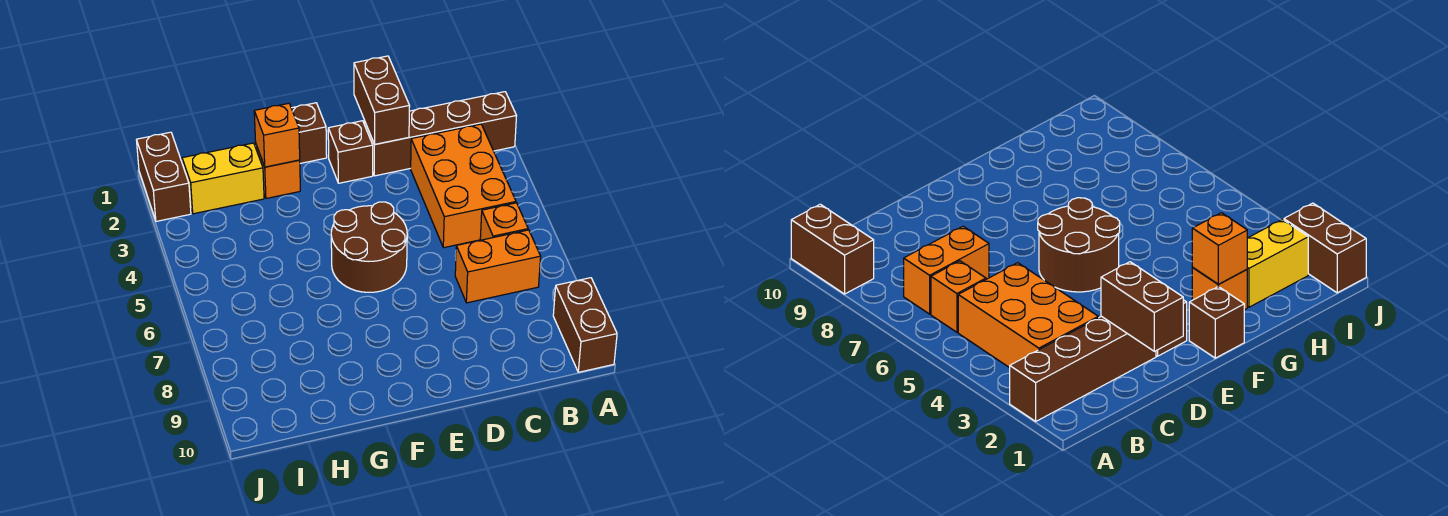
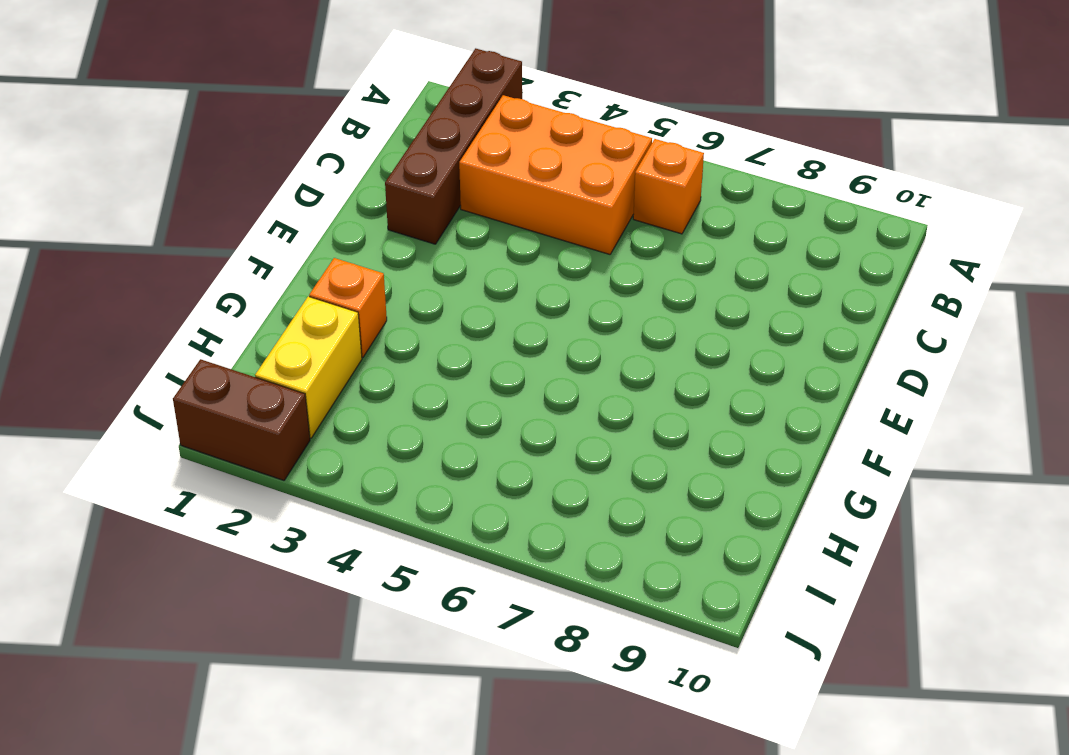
none -> brown 1x2 brick [553,278,617,372]
none -> orange 1x2 brick [455,230,541,303]
none -> brown 1x1 brick [328,121,373,183]

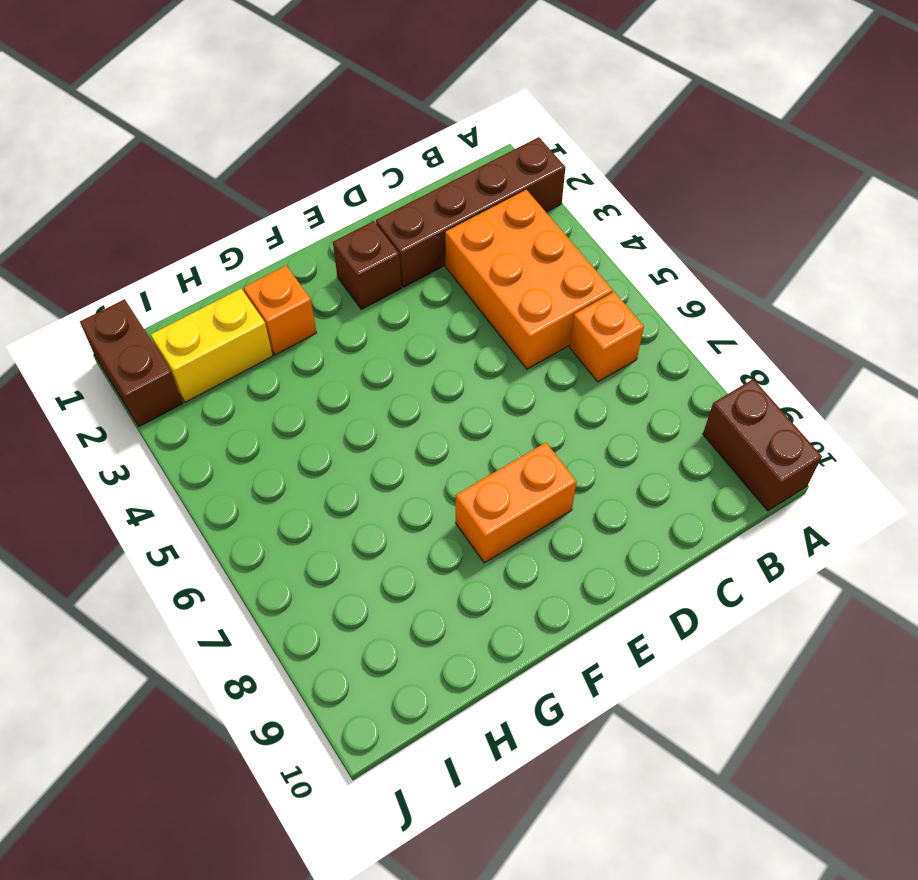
orange 1x2 brick [456,442,576,563] -> orange 1x2 brick moved to [455,230,541,303]
none -> brown 2x2 round brick [331,202,407,292]
none -> brown 1x1 brick [291,103,327,163]
none -> brown 1x2 brick [354,56,410,144]

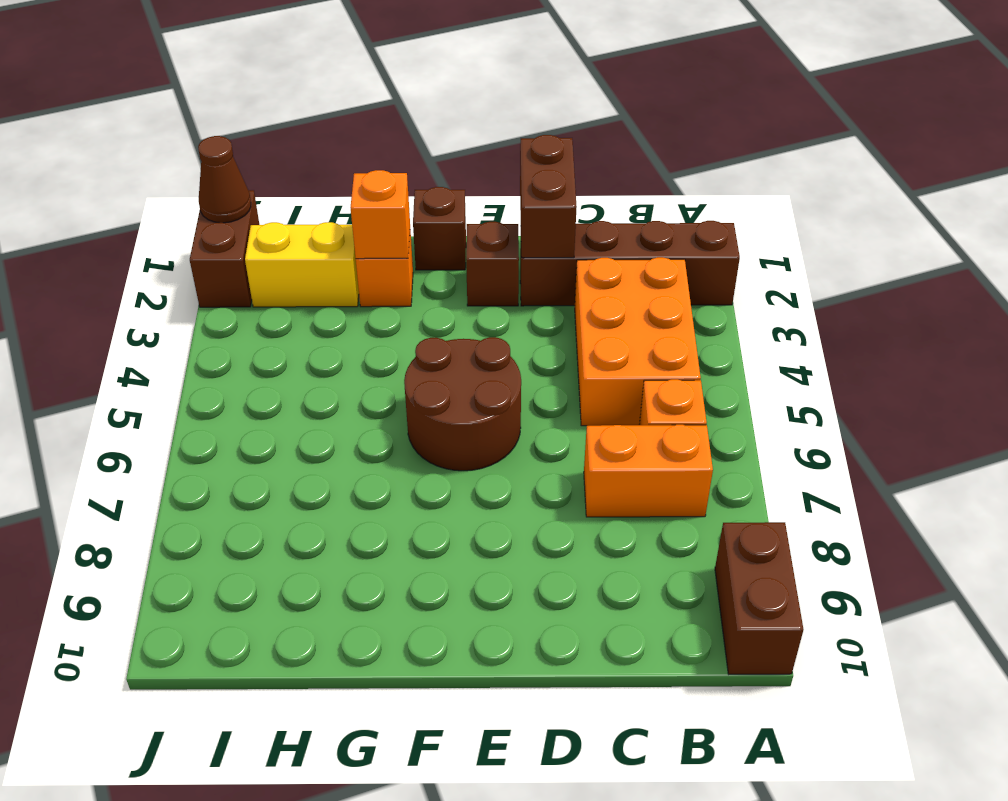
brown 1x1 cone [198,136,251,223] -> none

